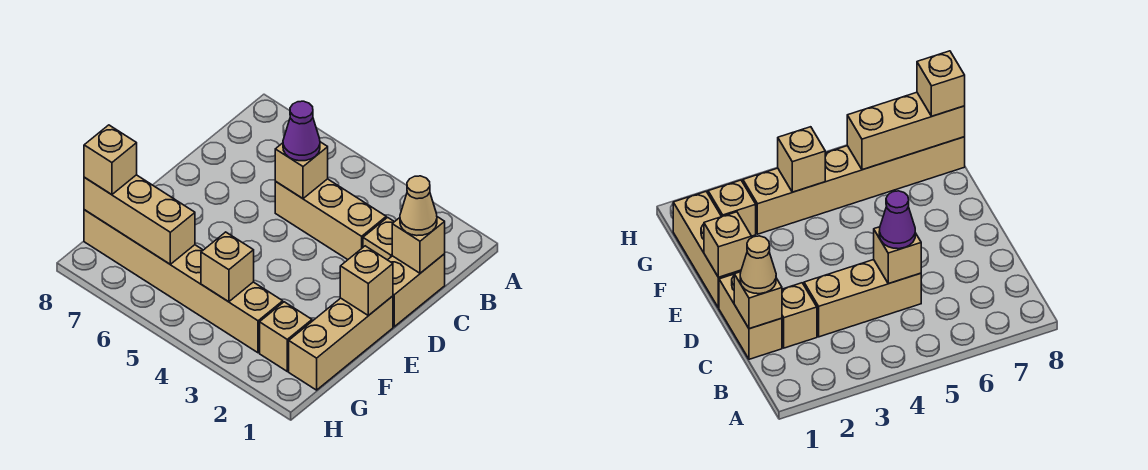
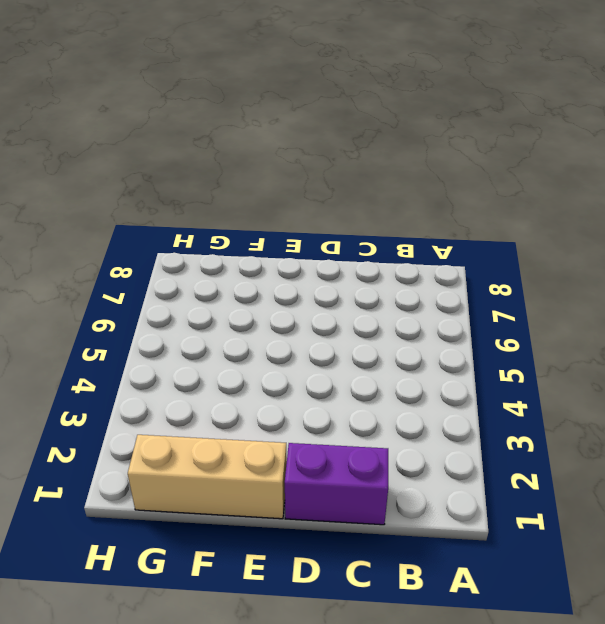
purple 1x2 brick [285,443,388,525] -> tan 1x2 brick [388,254,445,327]
none -> tan 1x1 brick [363,217,394,260]
none -> tan 1x3 brick [275,179,386,260]
none -> tan 1x1 brick [260,302,312,371]

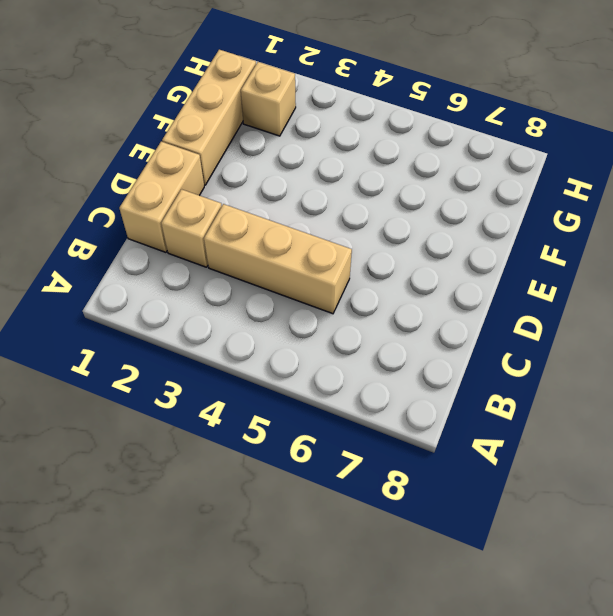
none -> tan 1x6 brick [84,210,283,353]
none -> tan 1x1 brick [392,217,445,273]
none -> tan 1x1 brick [275,142,328,199]

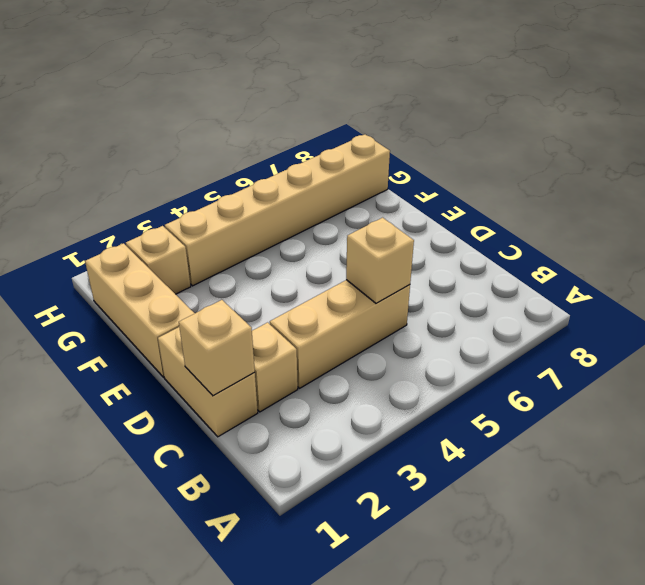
none -> tan 1x1 brick [340,246,393,316]
none -> tan 1x1 brick [201,232,254,302]
none -> tan 1x3 brick [84,175,195,264]

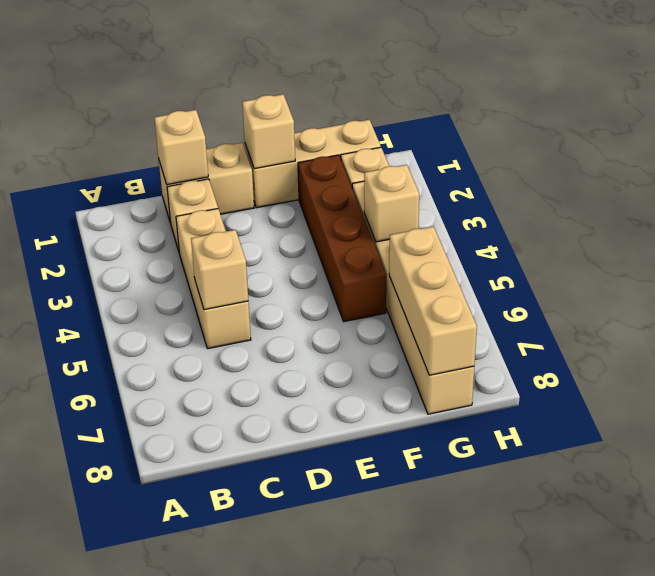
brown 1x4 brick [298,155,386,322] -> none
none -> tan 1x1 cone [400,176,437,236]
none -> purple 1x1 cone [283,101,320,161]
none -> tan 1x1 brick [84,125,137,195]

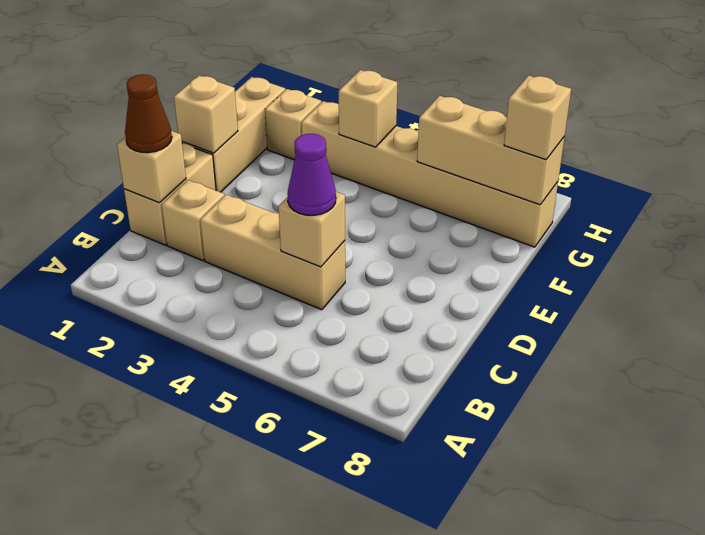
brown 1x1 cone [125,75,172,153] -> tan 1x1 cone [400,176,437,236]

